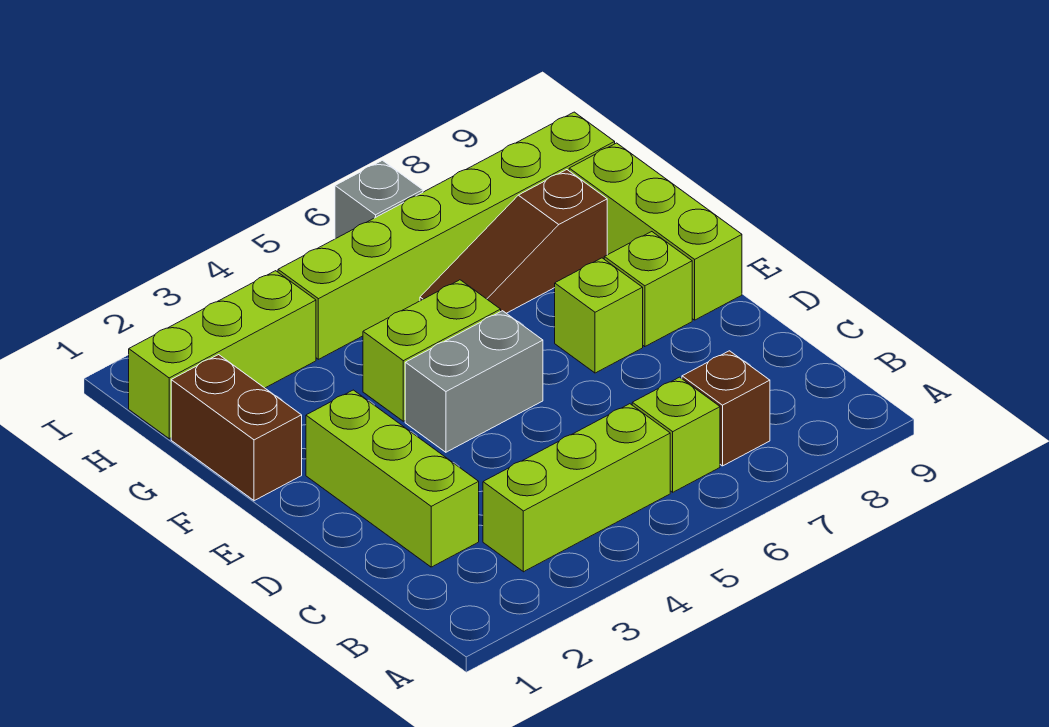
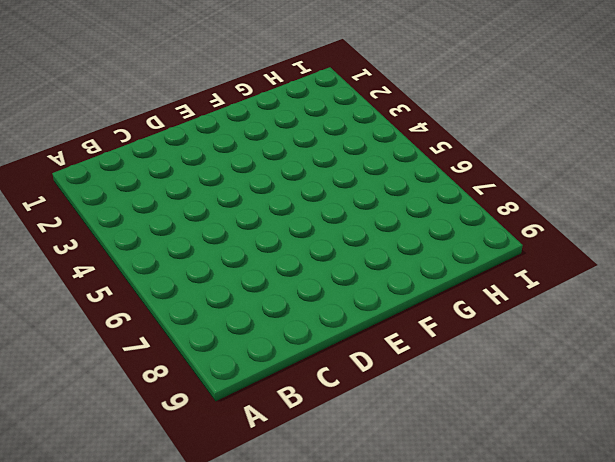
none -> lime 1x3 brick [483,404,670,572]
none -> lime 1x1 brick [632,377,720,492]
none -> brown 1x1 brick [682,351,770,466]

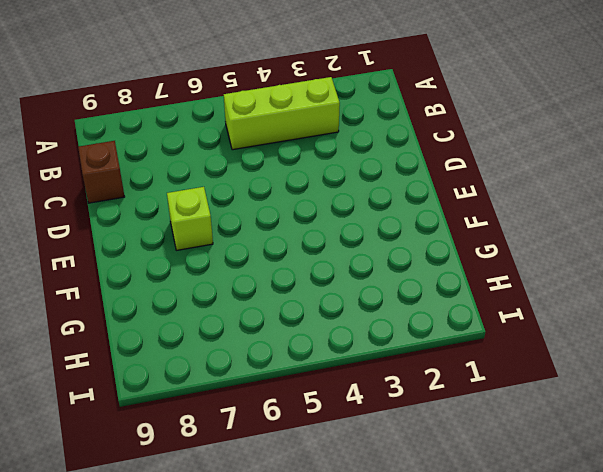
brown 1x1 brick [78,141,125,203] -> brown 1x1 brick moved to [682,351,770,466]
none -> lime 1x1 brick [632,377,720,492]
none -> lime 1x3 brick [306,390,479,567]
none -> grey 1x2 brick [405,311,543,452]

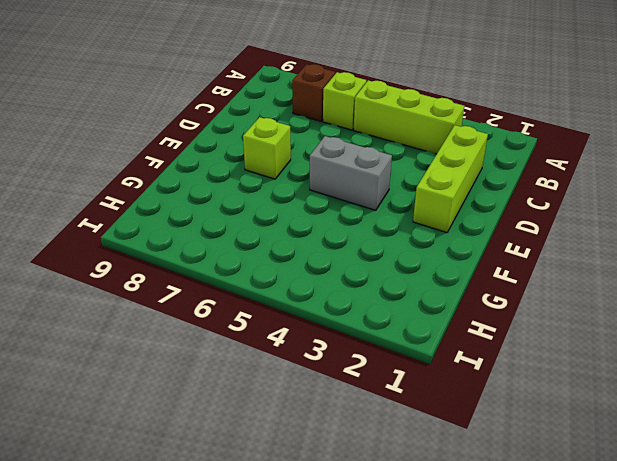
none -> lime 1x1 brick [604,232,692,347]
none -> lime 1x3 brick [569,143,742,320]
none -> brown 1x2 brick [171,355,302,501]

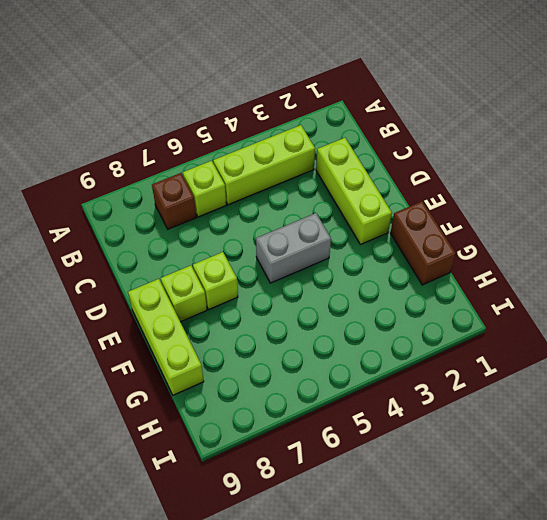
none -> lime 1x2 brick [363,280,501,421]
none -> brown 1x3 slope [420,170,607,313]
none -> lime 1x3 brick [129,271,316,439]

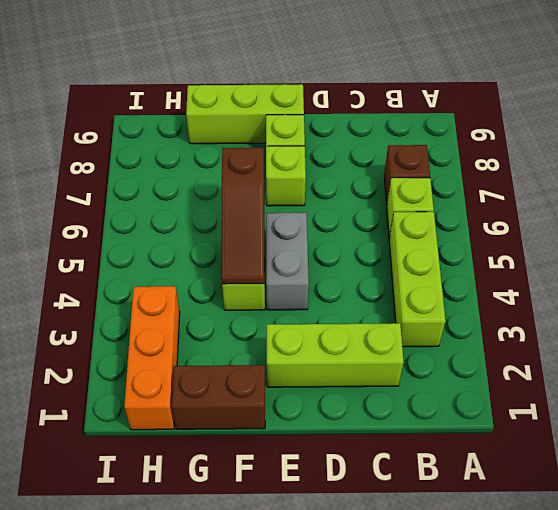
brown 1x3 slope [222,148,264,284] -> brown 1x3 slope moved to [420,170,607,313]
orange 1x3 brick [124,286,180,430] -> lime 1x3 brick [129,271,316,439]
none -> lime 1x6 brick [278,112,615,359]
none -> grey 1x1 brick [335,160,423,239]

